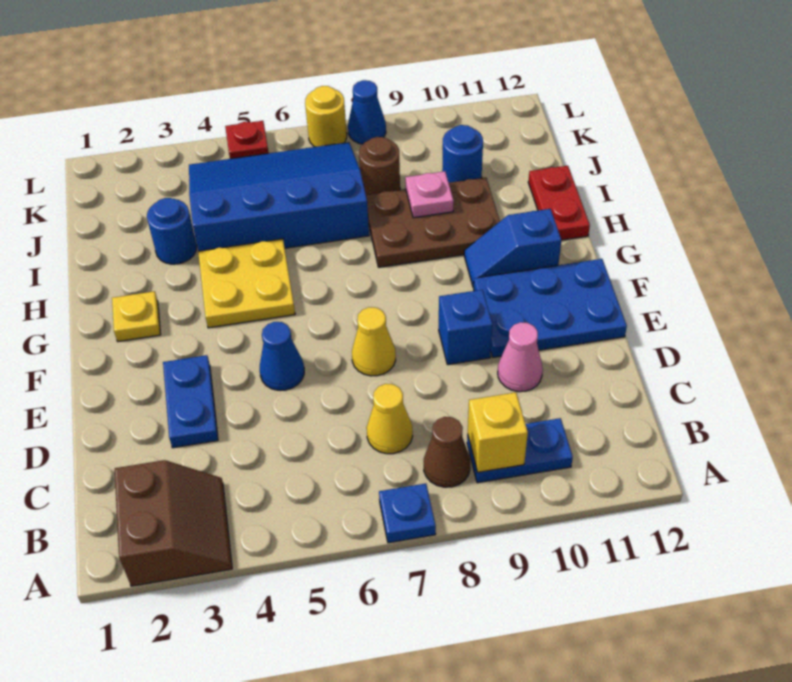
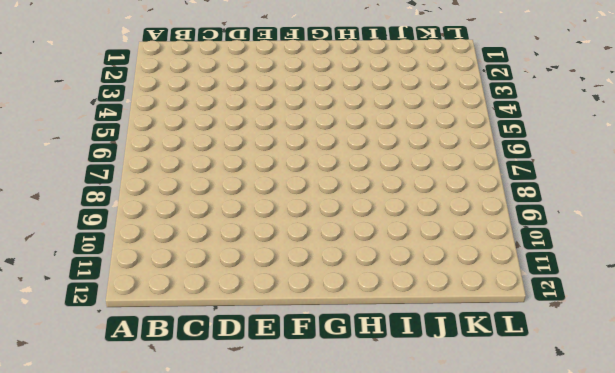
none -> brown 2x2 slope [115,460,232,586]
none -> blue 1x1 plate [379,484,436,543]
none -> brown 1x1 cone [424,417,470,487]

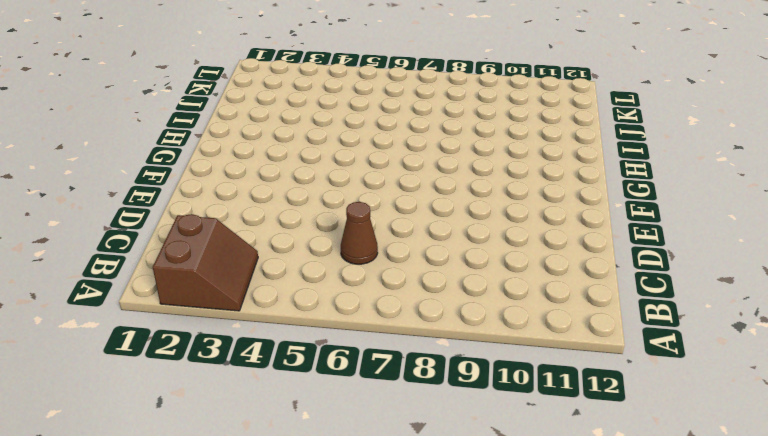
brown 1x1 cone [341,202,378,264] -> brown 1x1 cone moved to [424,417,470,487]
none -> blue 1x1 plate [379,484,436,543]
none -> blue 1x2 plate [467,418,573,483]
none -> yellow 1x1 cone [367,384,413,454]

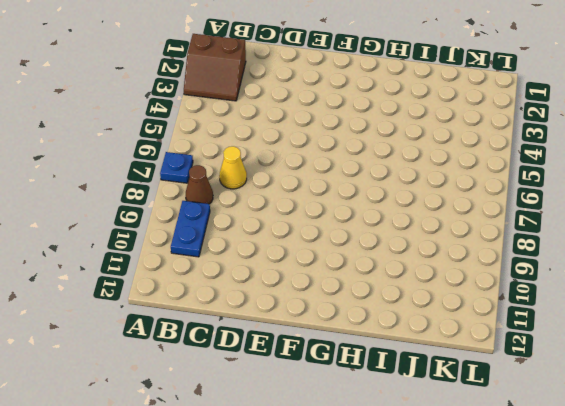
none -> blue 1x2 plate [163,355,218,448]
none -> pink 1x1 cone [498,322,543,392]
none -> blue 1x1 cone [260,322,304,390]

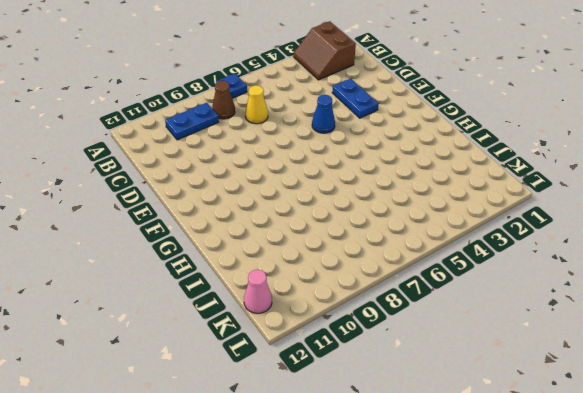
pink 1x1 cone [244,270,272,313] -> pink 1x1 cone moved to [498,322,543,392]
none -> yellow 1x1 cone [352,307,396,376]
none -> blue 1x1 brick [439,290,493,365]
none -> blue 2x3 plate [474,259,627,357]

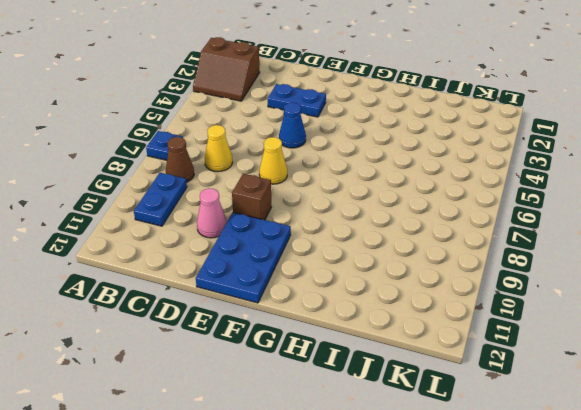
brown 1x1 brick [232,174,271,220] -> blue 1x1 brick [439,290,493,365]
none -> yellow 1x1 plate [112,291,161,342]
none -> yellow 2x2 plate [198,239,295,328]
none -> blue 1x2 slope [464,209,561,288]

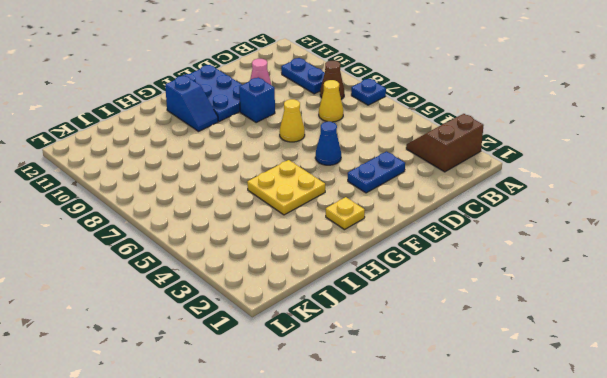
none -> brown 2x3 plate [366,177,500,267]
none -> red 1x2 plate [528,166,590,240]
none -> blue 1x1 round brick [147,198,197,264]

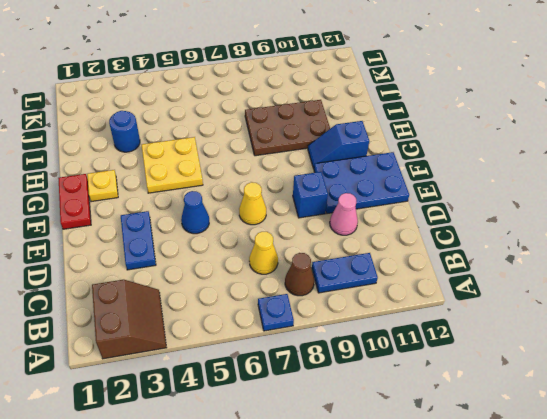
red 1x2 plate [58,174,91,229] -> red 1x2 plate moved to [528,166,590,240]
none -> blue 3x4 slope [189,142,369,251]
none -> brown 1x1 round brick [359,137,400,195]
none -> blue 1x1 round brick [442,125,483,183]

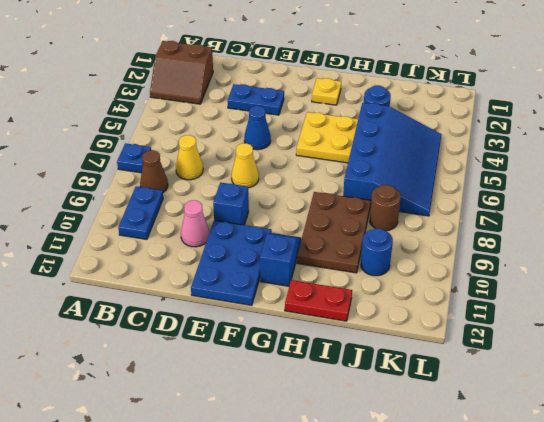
none -> red 1x1 plate [225,121,269,159]
none -> yellow 1x1 round brick [305,86,347,147]
none -> blue 1x1 cone [348,80,386,144]

